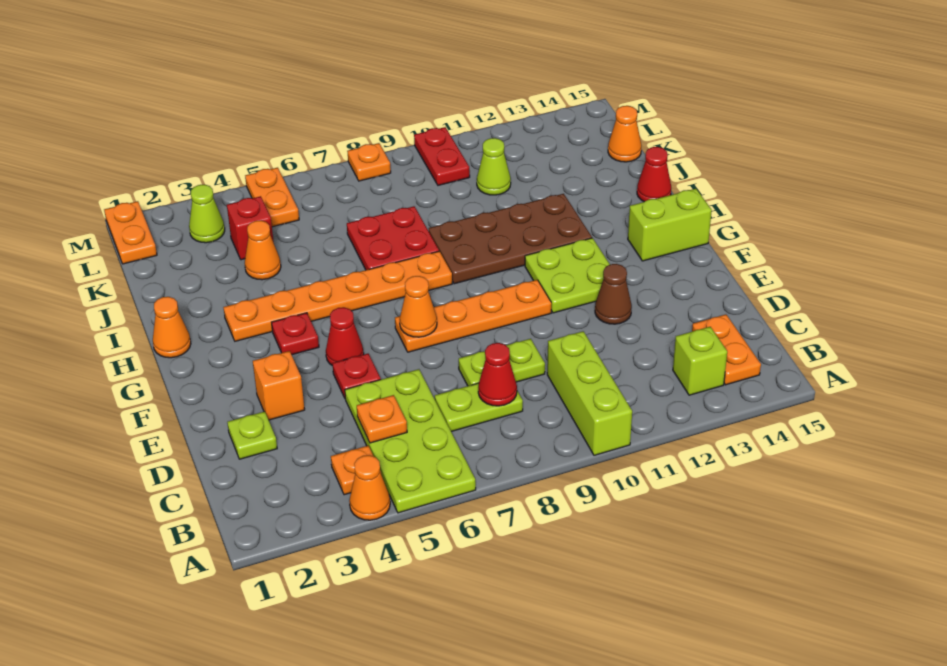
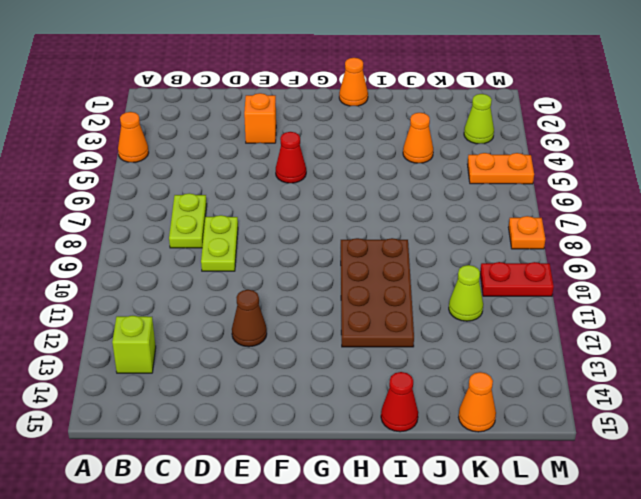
none -> lime 2x4 plate [345,369,476,513]
none -> lime 1x3 brick [547,331,632,455]
none -> orange 1x1 plate [331,446,381,495]
none -> orange 1x2 plate [692,314,761,385]

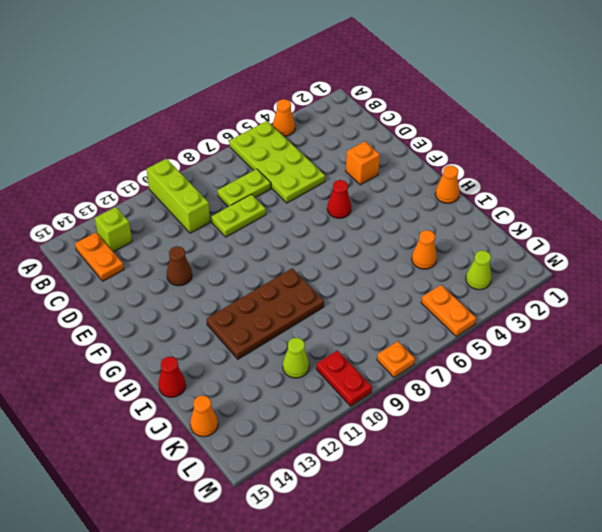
none -> orange 1x1 plate [331,446,381,495]
none -> lime 1x1 plate [227,411,277,459]
none -> red 1x1 plate [332,354,381,398]
none -> orange 1x4 plate [395,280,551,352]

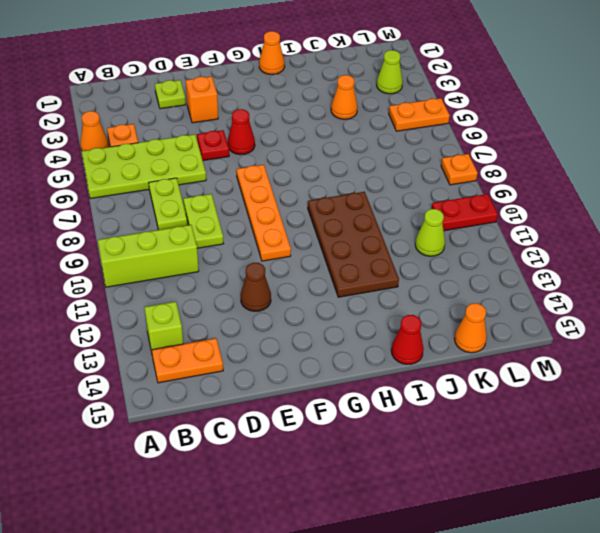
none -> lime 2x2 plate [525,238,610,313]
none -> red 1x1 plate [272,313,319,355]
none -> lime 1x2 brick [628,189,712,261]
none -> orange 1x6 plate [223,251,452,341]

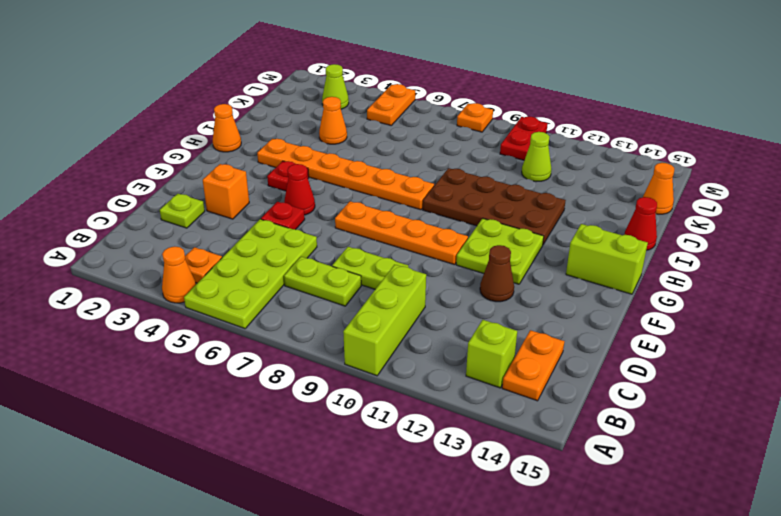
none -> red 2x2 plate [347,206,439,270]
none -> red 1x1 brick [227,196,274,260]
none -> orange 1x2 plate [104,201,157,264]
none -> orange 1x1 plate [357,395,407,443]

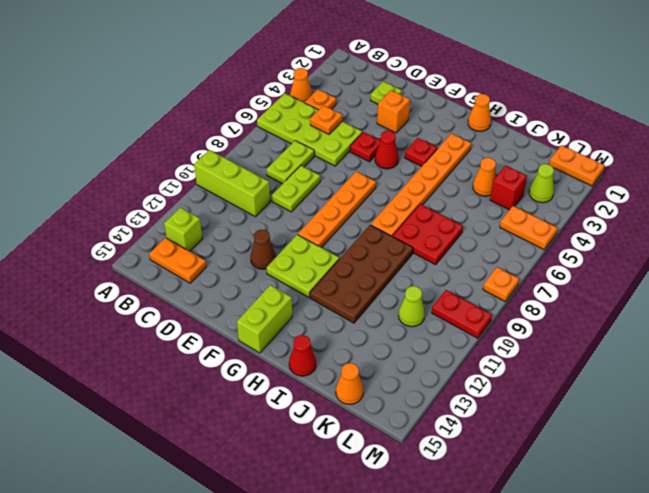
none -> red 1x1 cone [478,343,517,406]
none -> orange 1x1 cone [400,276,437,337]

